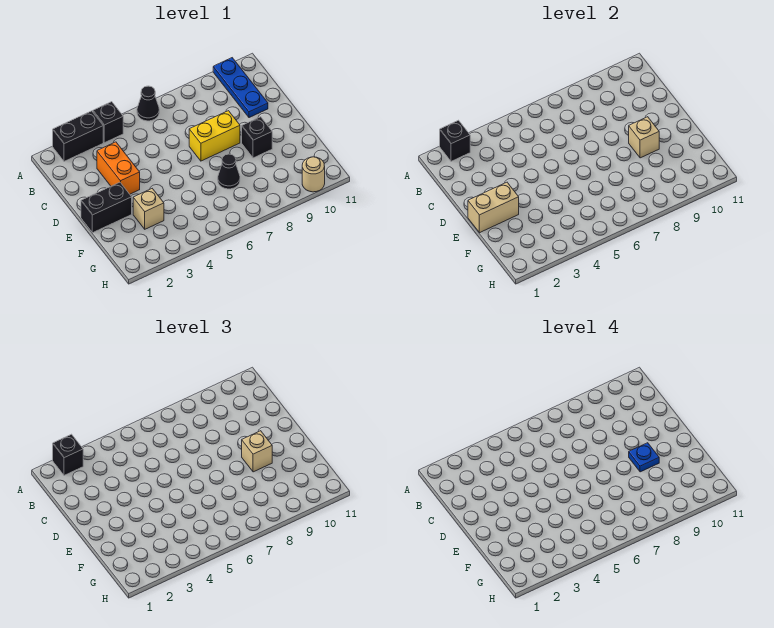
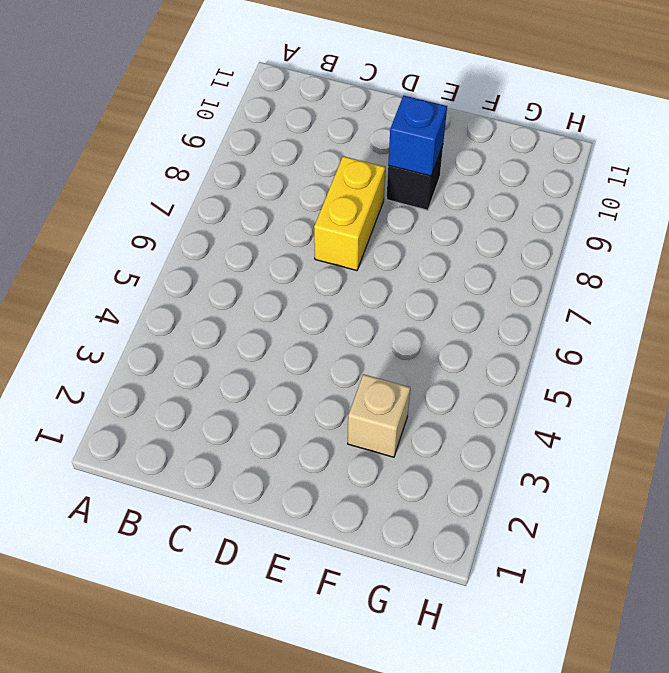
blue 1x1 brick [388,95,447,176] -> tan 1x1 brick [629,117,659,158]
none -> black 1x2 brick [53,111,103,161]
none -> black 1x1 brick [93,102,123,143]
none -> black 1x1 cone [137,86,159,121]

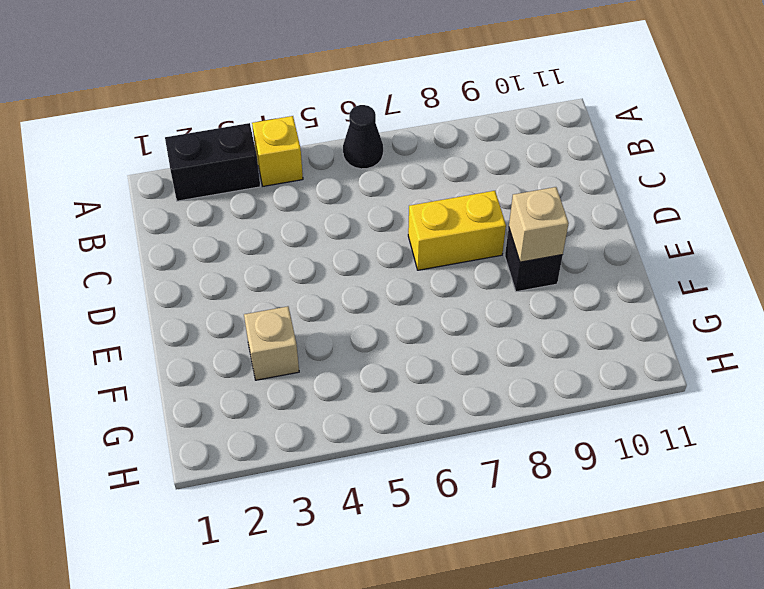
yellow 1x1 brick [252,116,303,186] -> black 1x1 brick [93,102,123,143]
none -> blue 1x3 plate [213,58,268,118]
none -> orange 1x2 brick [97,142,140,194]
none -> black 1x2 brick [81,182,132,233]

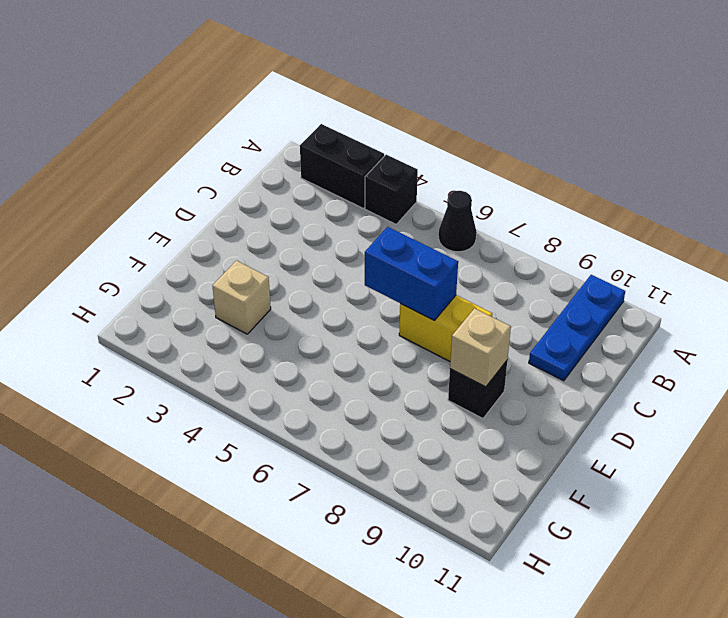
blue 1x2 brick [365,227,458,320] -> none
none -> orange 1x2 brick [97,142,140,194]
none -> black 1x2 brick [81,182,132,233]
none -> black 1x1 cone [218,154,240,189]

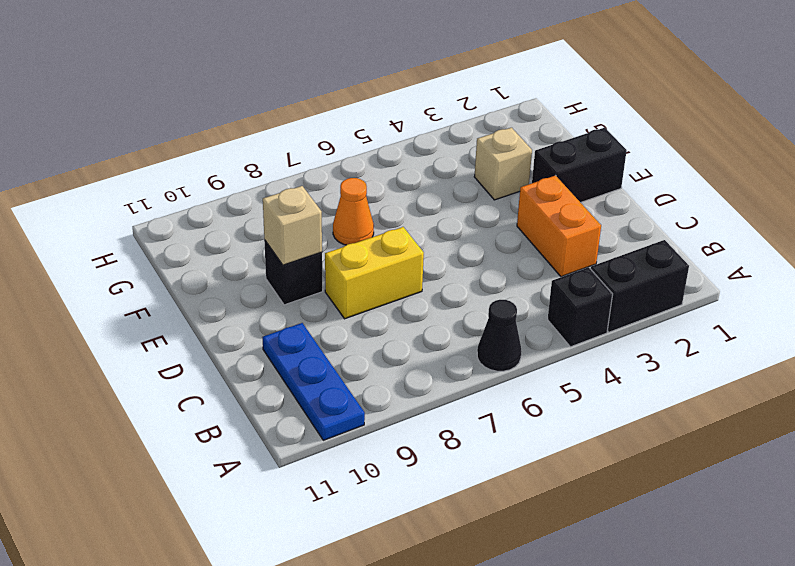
orange 1x1 cone [333,178,374,245] -> black 1x1 cone [218,154,240,189]
none -> tan 1x1 round brick [302,157,325,192]
none -> black 1x1 brick [440,120,470,161]
none -> tan 1x2 brick [468,182,519,233]

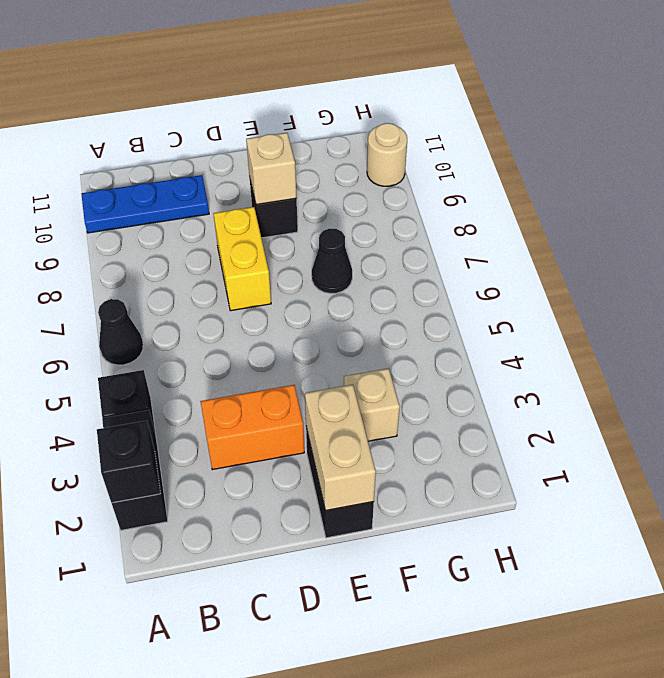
none -> black 1x1 brick [53,434,83,475]
none -> tan 1x1 brick [242,431,272,472]
none -> blue 1x1 plate [629,443,659,472]

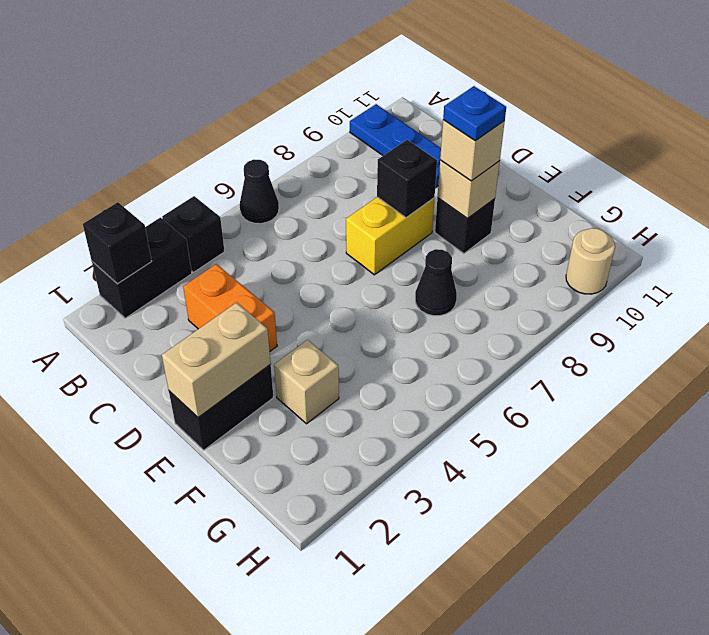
black 1x1 brick [377,140,437,218] -> black 1x1 brick moved to [53,434,83,475]

